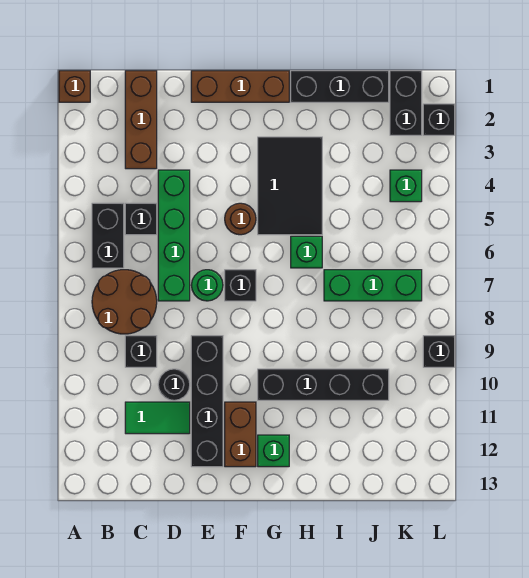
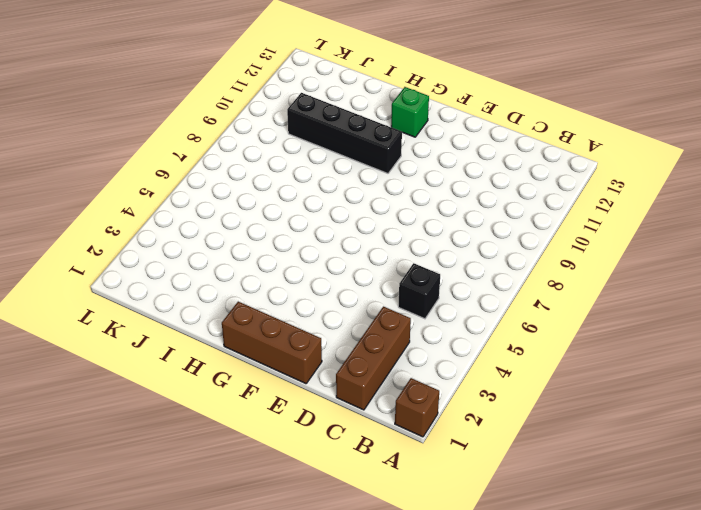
none -> black 1x2 brick [92,203,124,268]
none -> brown 2x2 round brick [92,270,157,334]
none -> black 1x1 brick [125,336,157,367]

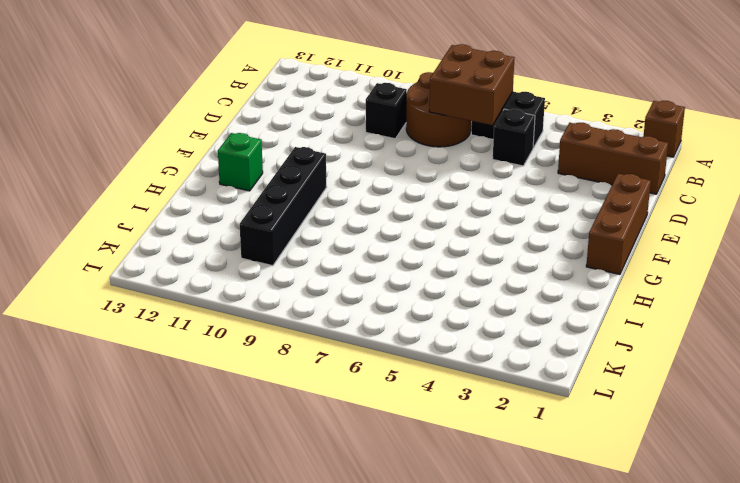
brown 2x2 brick [429,44,514,125] -> none
none -> green 1x2 tile [125,402,190,434]
none -> green 1x4 brick [158,170,190,301]
none -> black 1x1 round brick [158,369,190,400]

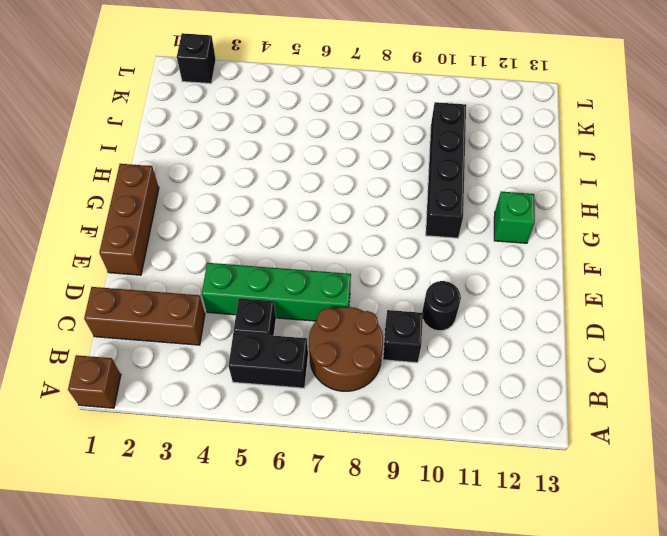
none -> green 1x2 tile [125,402,190,434]
none -> green 1x1 round brick [191,270,223,301]
none -> black 1x4 brick [191,336,223,467]

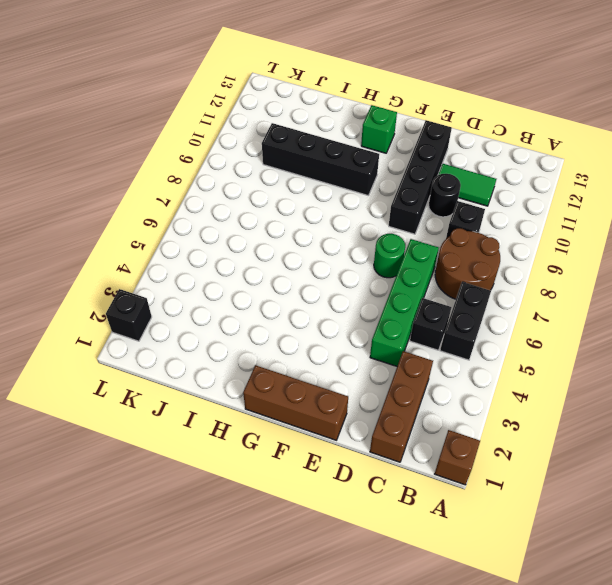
none -> brown 1x1 round brick [225,203,256,235]
none -> black 1x1 brick [225,270,256,301]
none -> brown 1x2 brick [225,402,256,467]

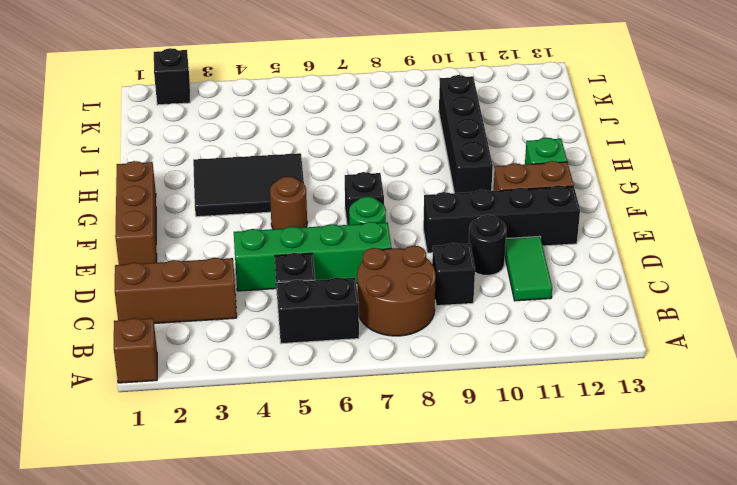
none -> black 1x3 brick [291,71,389,102]
none -> green 1x1 brick [291,236,322,268]
none -> green 1x3 brick [324,270,422,301]

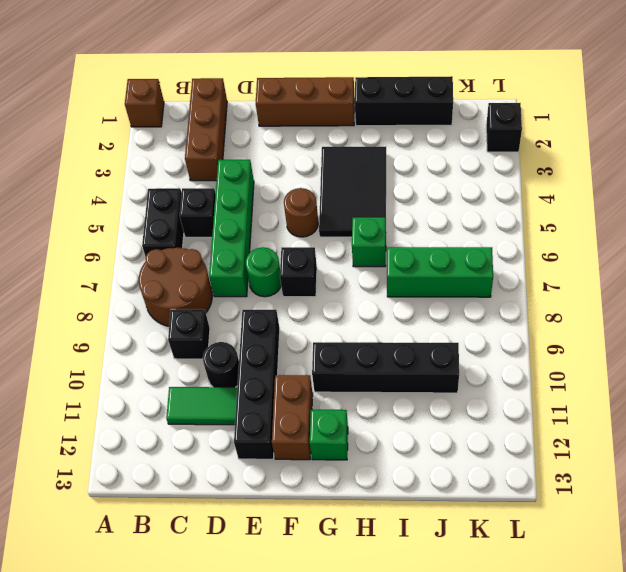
none -> black 1x2 brick [390,71,422,135]
none -> green 1x1 brick [390,170,422,202]
none -> black 1x1 brick [423,336,455,367]

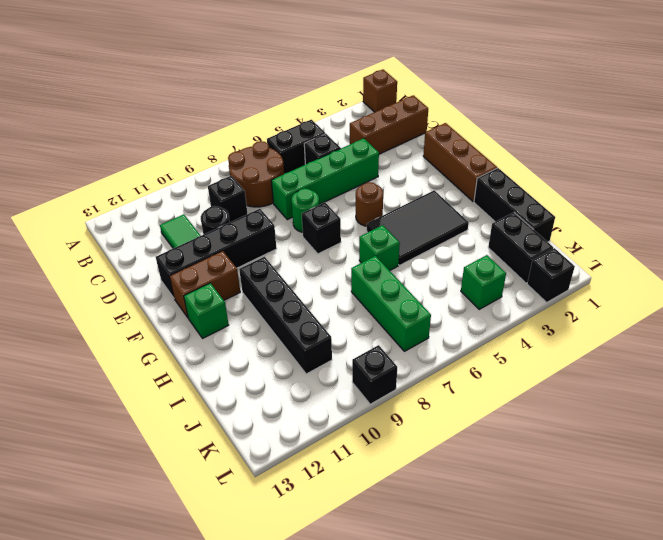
black 1x2 brick [488,212,553,283] -> black 1x2 brick turned to [390,71,422,135]

